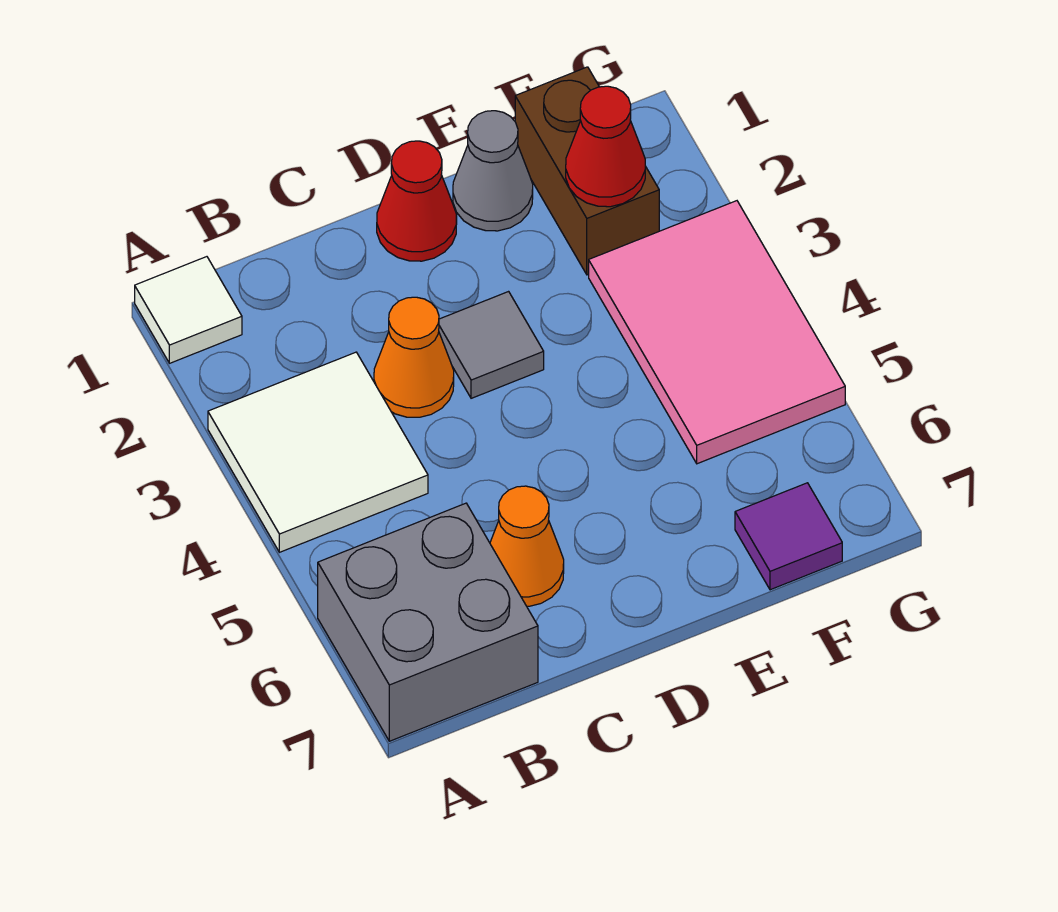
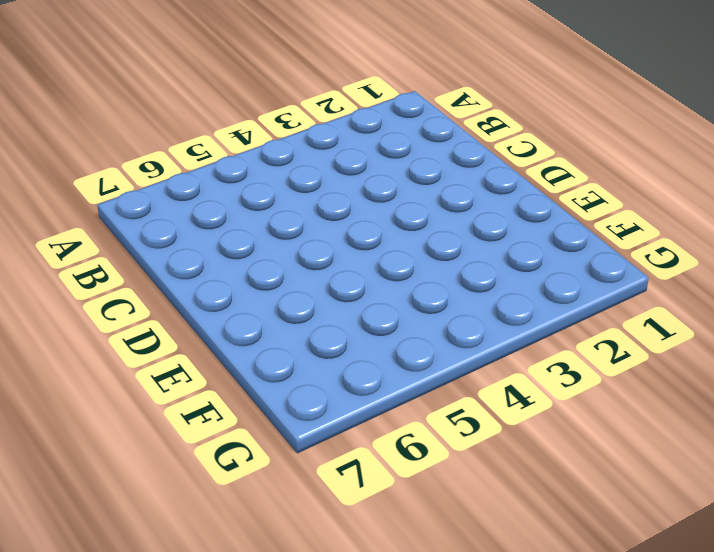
none -> white 1x1 tile [135,257,242,363]
none -> white 2x2 tile [208,352,428,552]
none -> grey 2x2 brick [318,503,538,741]

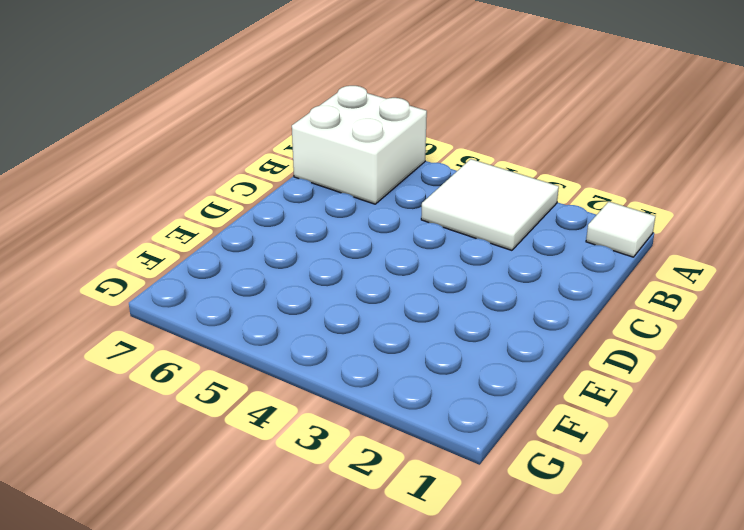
white 2x2 brick [292,86,427,204] -> grey 2x2 brick [318,503,538,741]
none -> orange 1x1 cone [374,297,454,417]
none -> orange 1x1 cone [490,486,564,606]
none -> red 1x1 cone [377,141,457,261]

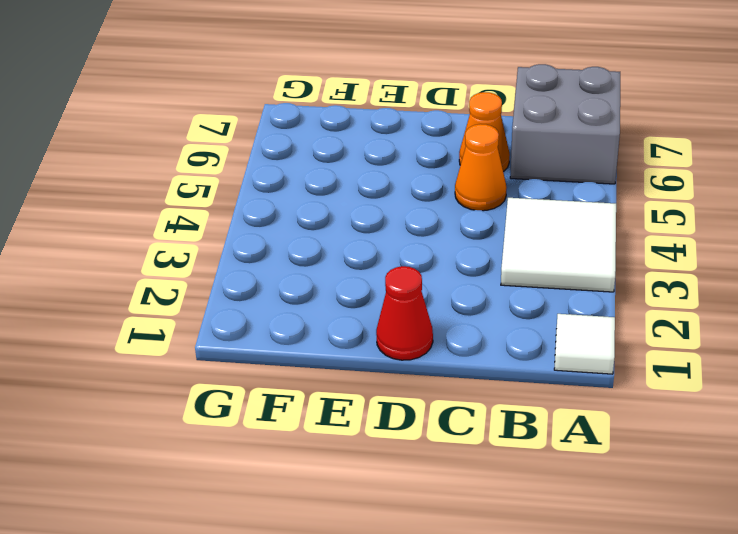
orange 1x1 cone [455,124,507,211] -> orange 1x1 cone moved to [374,297,454,417]
none -> grey 1x1 tile [439,292,544,398]
none -> grey 1x1 cone [453,111,533,231]
none -> brown 1x2 brick [515,67,659,275]

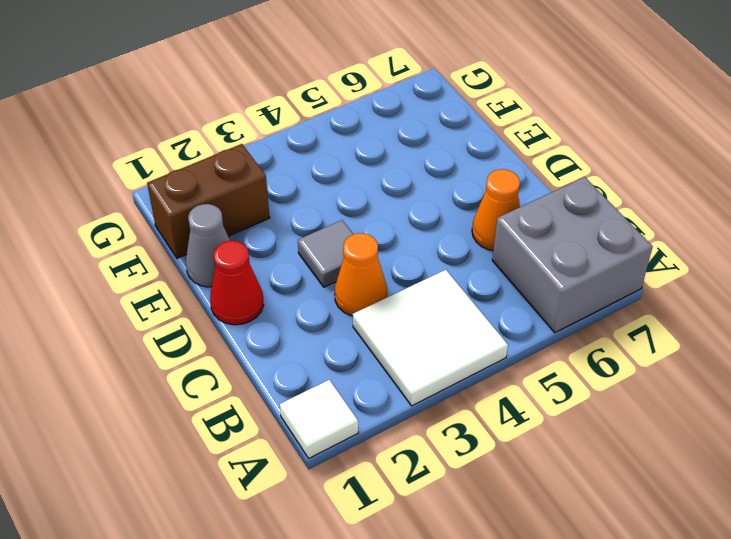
none -> pink 2x3 tile [589,201,845,464]
none -> purple 1x1 tile [735,483,842,590]
none -> red 1x1 cone [566,86,645,207]

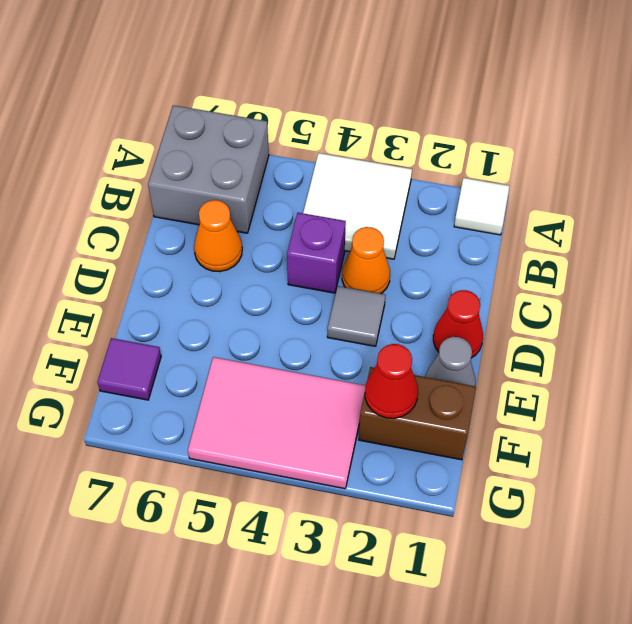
purple 1x1 brick [287,213,346,293] -> none

